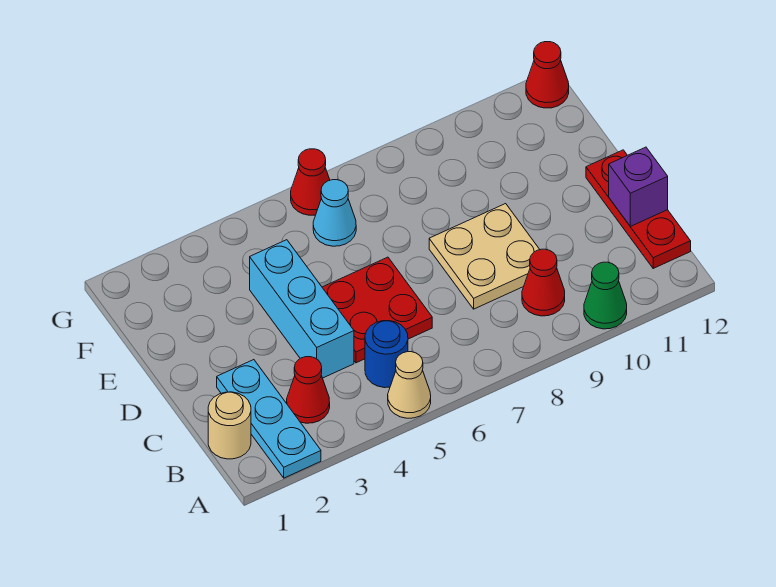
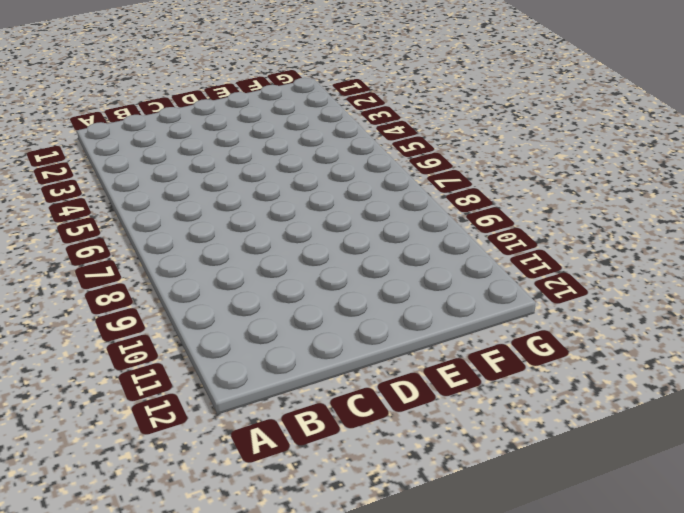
none -> cyan 1x3 plate [217,360,321,478]
none -> tan 1x1 cone [388,352,431,418]
none -> green 1x1 cone [584,262,627,329]

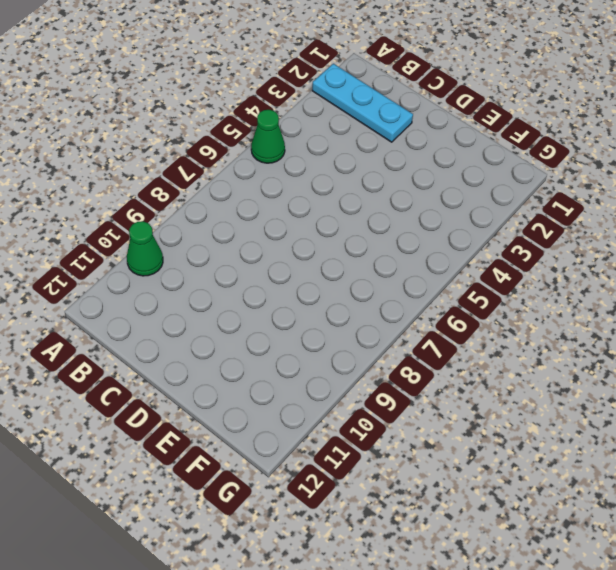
green 1x1 cone [251,110,285,163] -> tan 1x1 cone [388,352,431,418]
none -> tan 1x1 round brick [208,392,251,459]
none -> red 1x1 cone [287,357,330,423]
none -> blue 1x1 round brick [365,321,408,388]

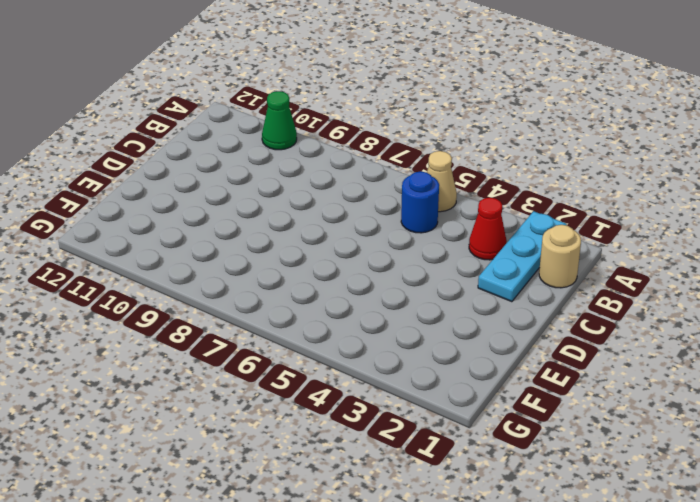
none -> red 1x1 cone [522,249,565,316]
none -> red 1x3 plate [586,150,691,268]
none -> cyan 1x3 brick [250,240,354,378]

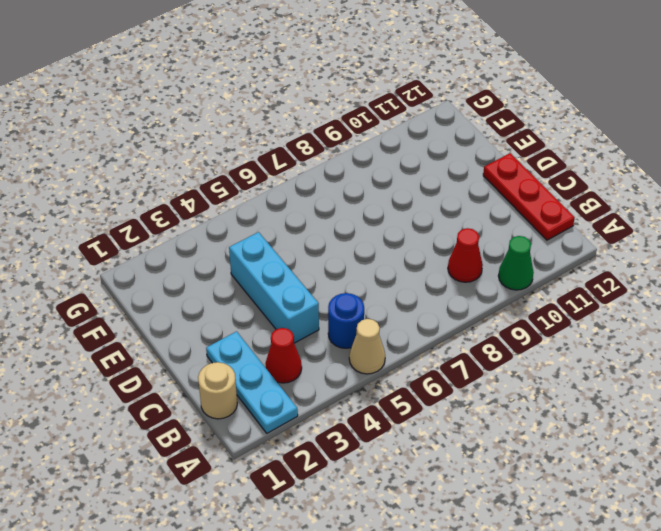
none -> red 2x2 plate [322,257,432,363]
none -> tan 2x2 plate [429,204,540,309]
none -> cyan 1x1 cone [313,180,356,246]

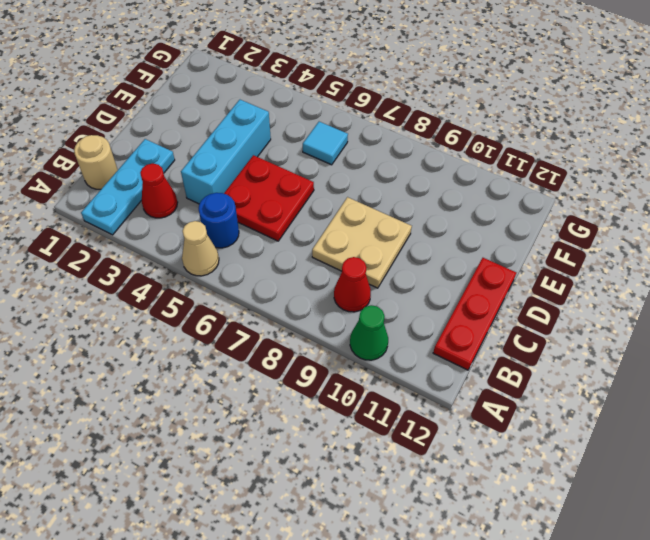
cyan 1x1 tile [303,122,348,165] -> cyan 1x1 cone [313,180,356,246]
none -> red 1x1 cone [291,149,330,215]
none -> red 1x1 cone [526,42,569,108]
none -> purple 1x1 brick [609,147,668,226]

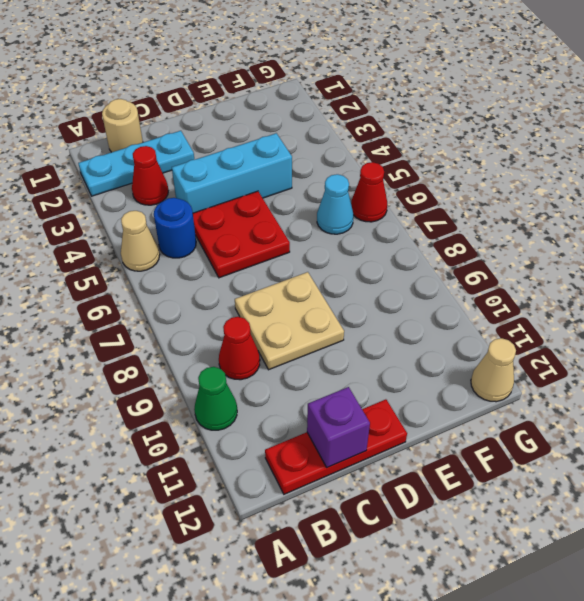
tan 1x1 cone [471,338,516,402] -> red 1x1 cone [526,42,569,108]

